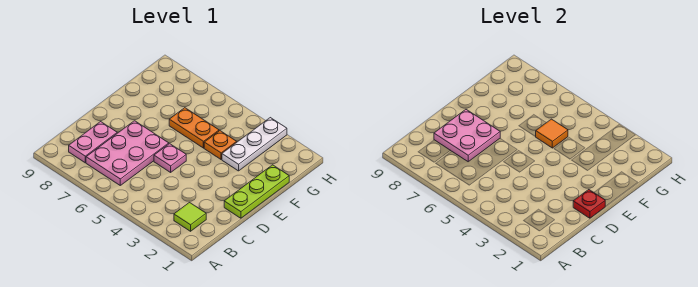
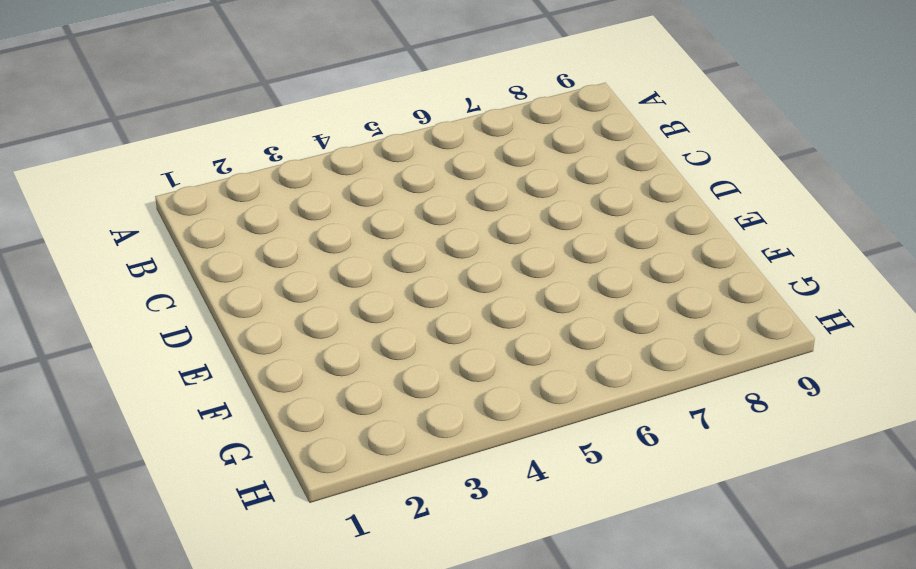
none -> lime 1x1 tile [174,203,206,231]
none -> pink 2x3 plate [86,121,169,185]

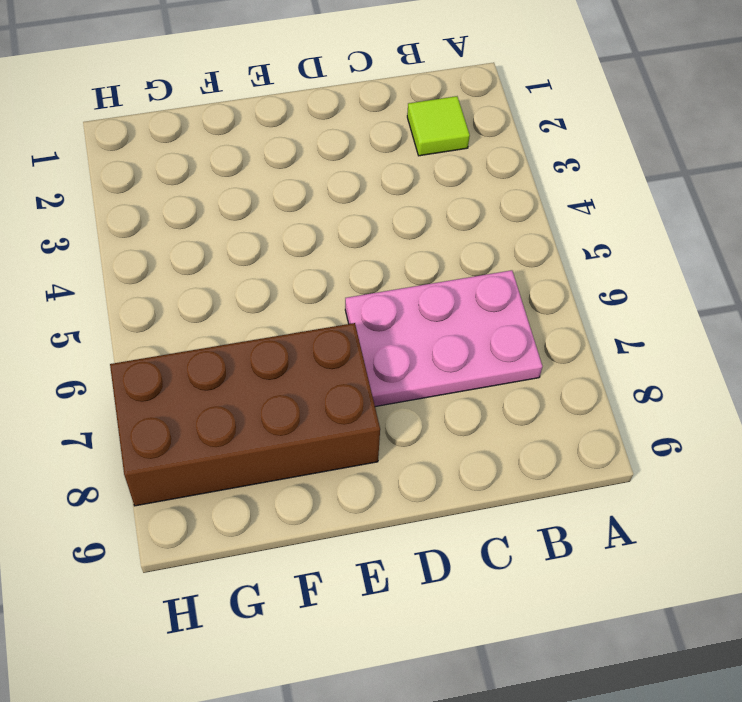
brown 2x4 brick [110,323,380,506] -> none
none -> pink 1x2 plate [69,122,117,163]
none -> lime 1x3 plate [224,165,289,218]

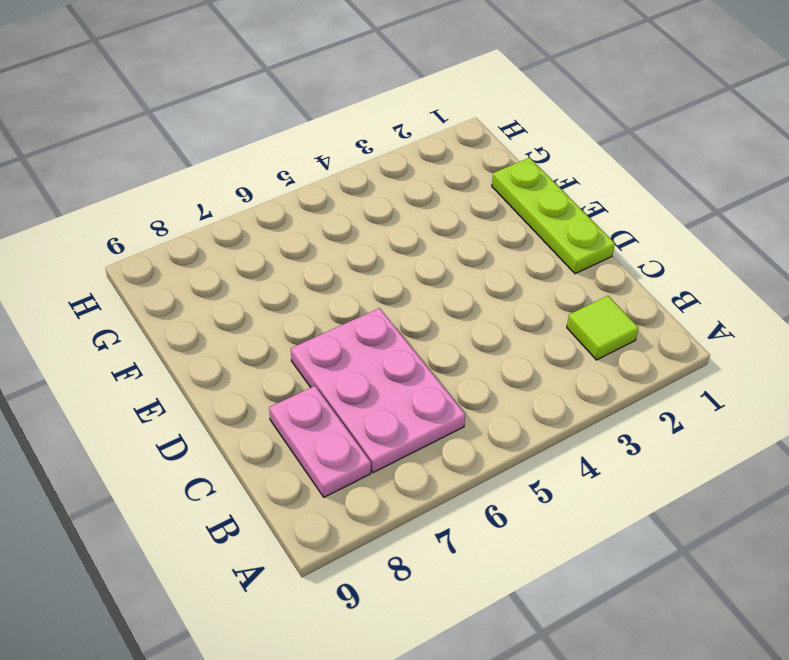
none -> pink 1x1 plate [154,144,186,172]
none -> white 1x3 plate [222,118,287,171]

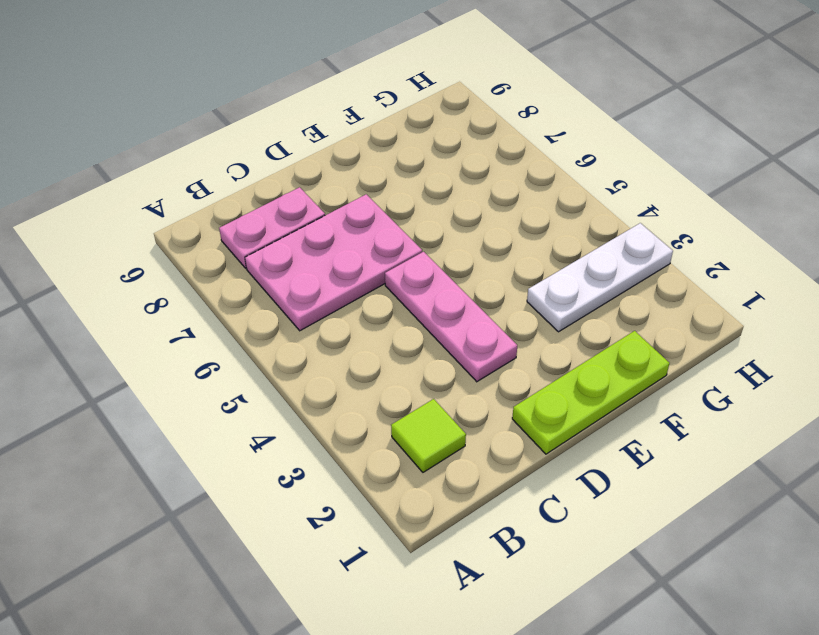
pink 1x3 plate [385,252,517,382] -> pink 1x1 plate [154,144,186,172]
none -> orange 1x1 plate [204,131,237,159]
none -> orange 1x2 plate [169,108,219,148]

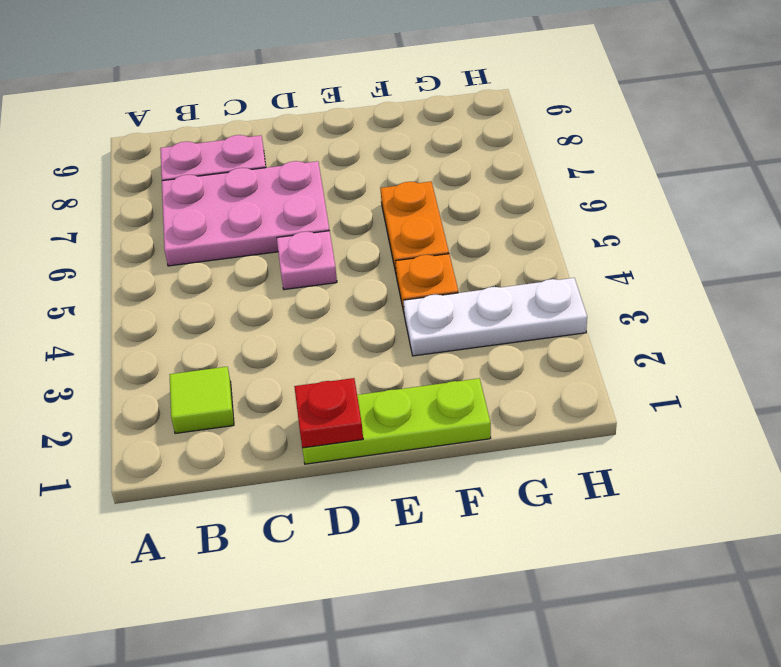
none -> pink 2x2 plate [434,110,500,162]
none -> orange 1x1 tile [536,119,568,148]

